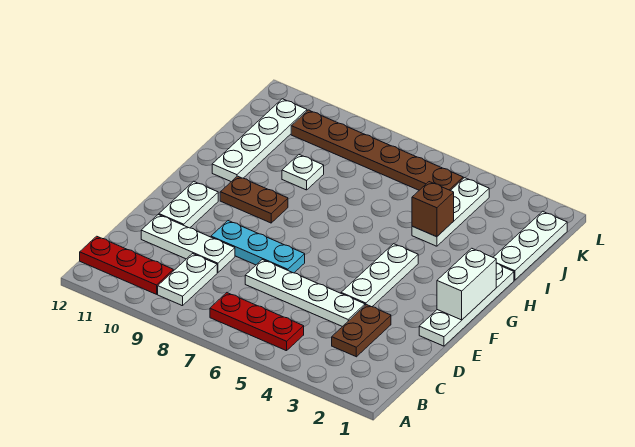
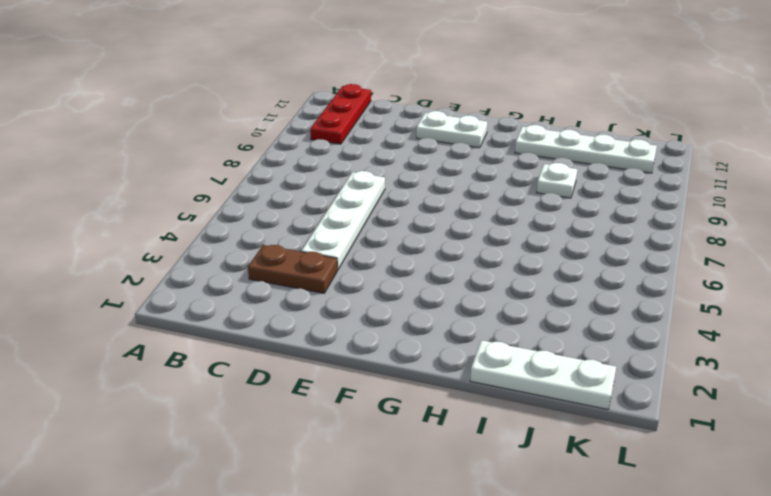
none -> red 1x3 plate [210,293,304,351]
none -> white 1x2 plate [158,254,217,306]
none -> white 1x3 plate [141,214,235,273]

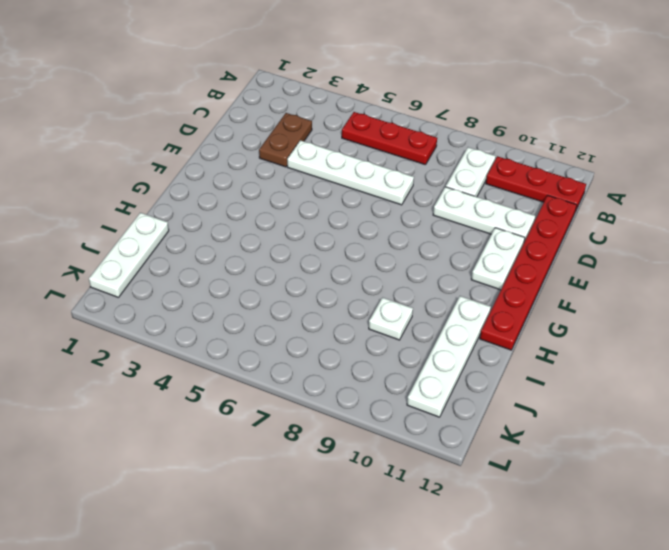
red 1x6 plate [480,195,577,350] -> none
none -> white 1x4 plate [419,264,514,346]
none -> white 1x3 plate [341,244,418,307]
none -> cyan 1x3 plate [211,220,305,273]

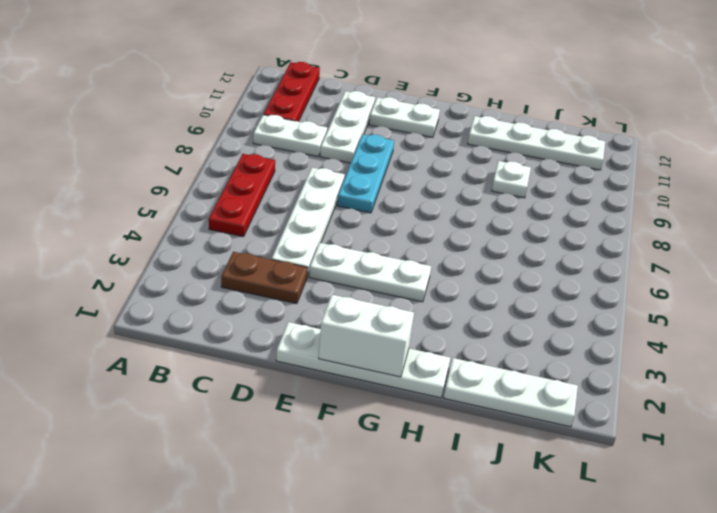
none -> brown 1x2 plate [220,176,288,223]
none -> white 1x3 plate [412,178,489,246]
none -> brown 1x6 plate [291,110,463,191]

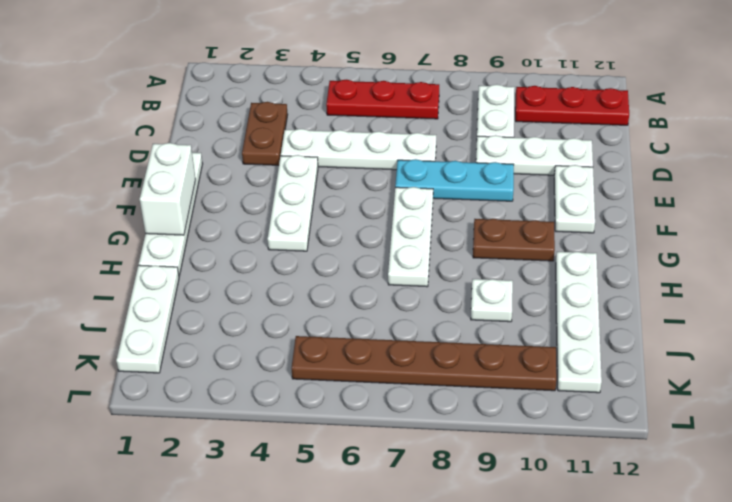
white 1x3 plate [388,187,433,287] -> white 1x3 plate moved to [412,178,489,246]
none -> brown 1x1 brick [412,182,454,237]

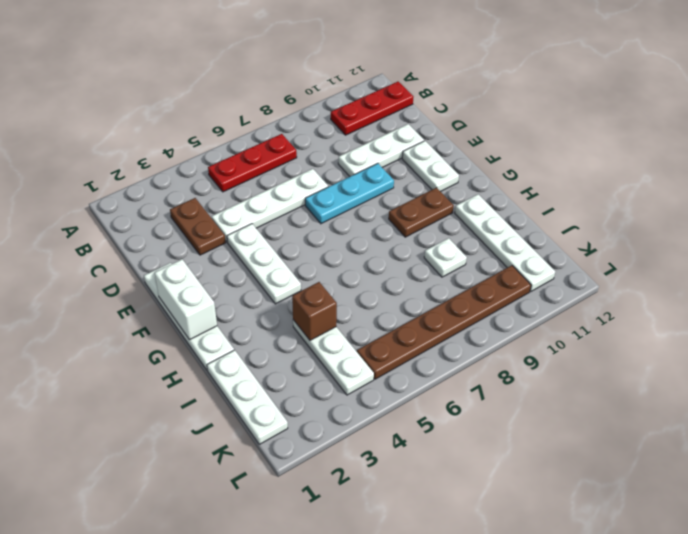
none -> white 1x2 plate [158,254,217,306]

